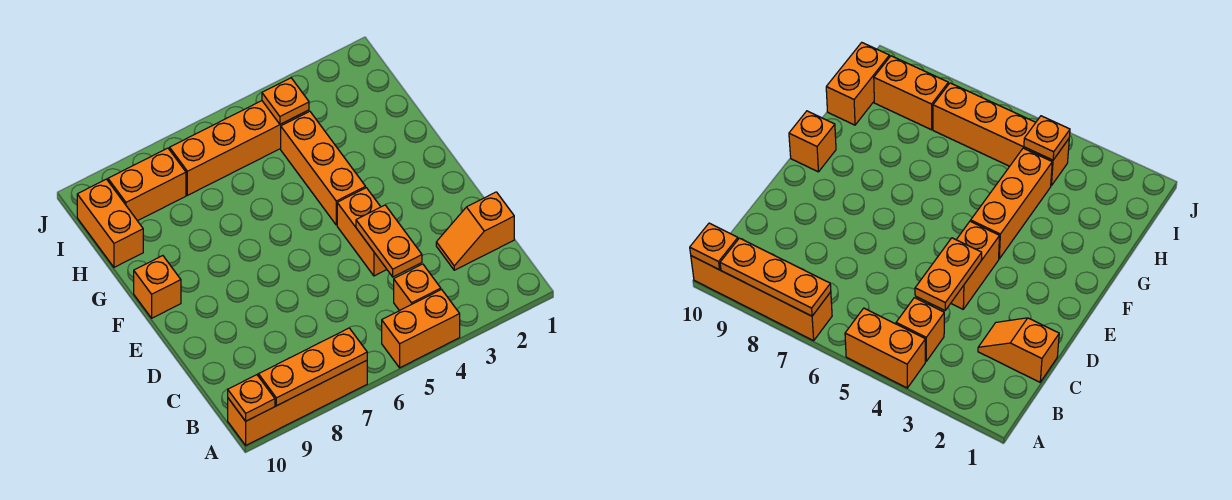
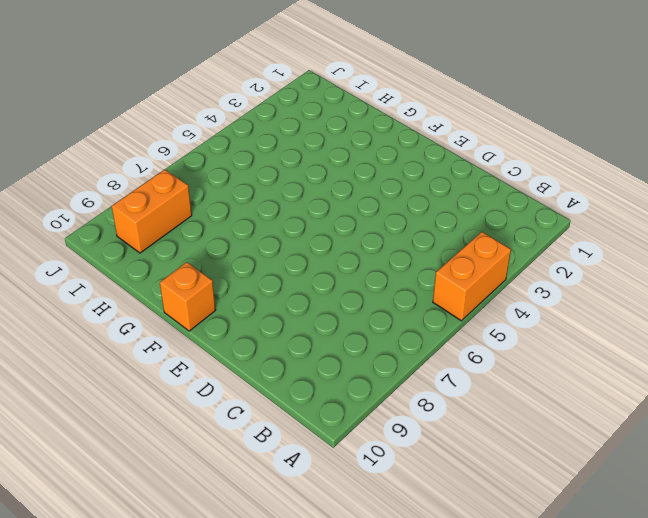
none -> orange 1x4 brick [228,360,367,445]
none -> orange 1x1 brick [394,264,441,311]
none -> orange 1x2 slope [436,192,514,270]

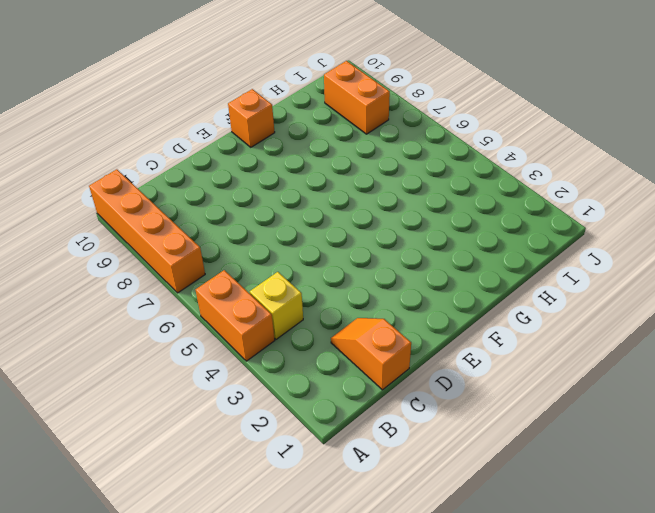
yellow 1x1 brick [250,272,303,339] -> orange 1x1 brick [394,264,441,311]
none -> orange 1x2 brick [337,188,387,276]
none -> orange 1x3 brick [281,111,366,225]
none -> orange 1x2 brick [77,179,143,267]

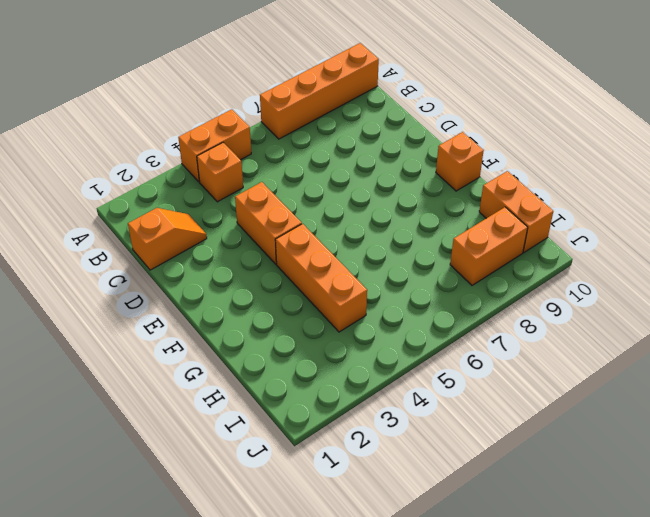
none -> orange 1x4 brick [170,101,309,195]
none -> orange 1x3 plate [258,328,367,406]
none -> orange 1x1 plate [228,375,275,421]

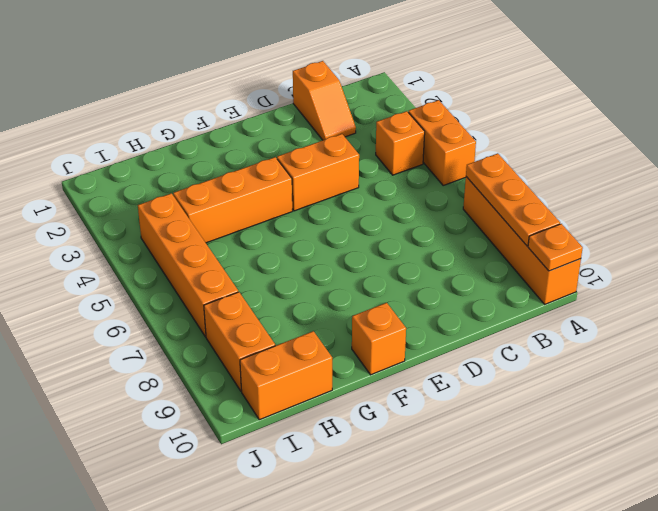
none -> orange 1x2 plate [356,205,422,277]
none -> orange 1x1 plate [262,78,309,124]

